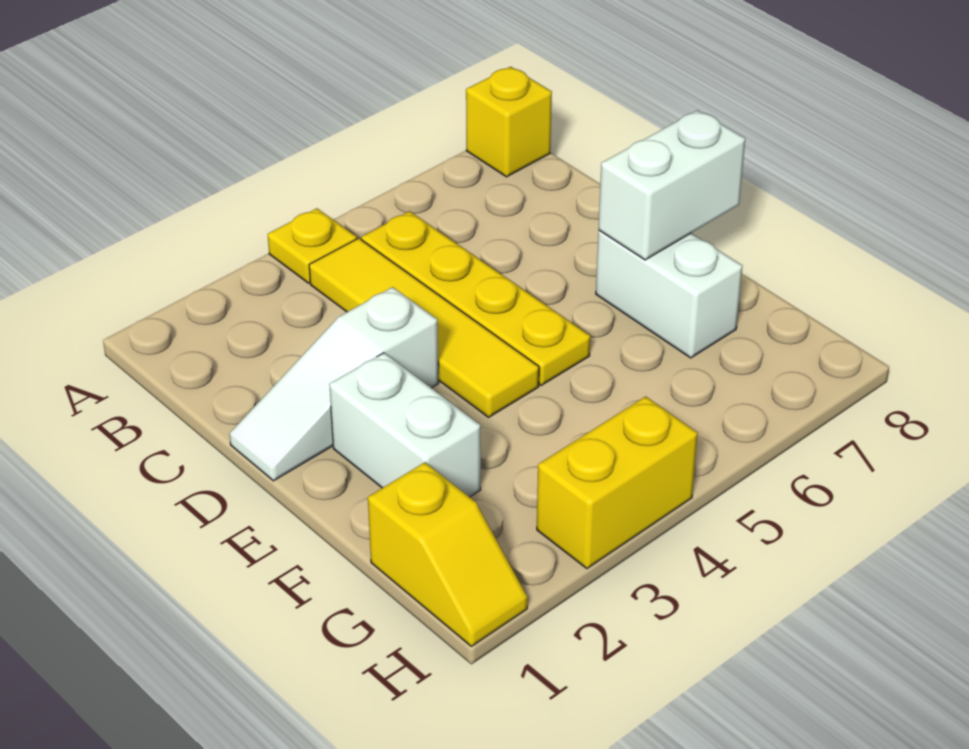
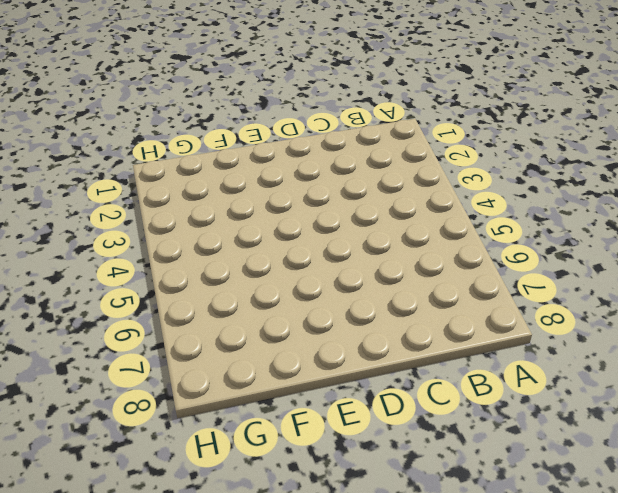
none -> yellow 1x1 plate [268,208,357,283]
none -> yellow 1x1 brick [466,67,552,177]

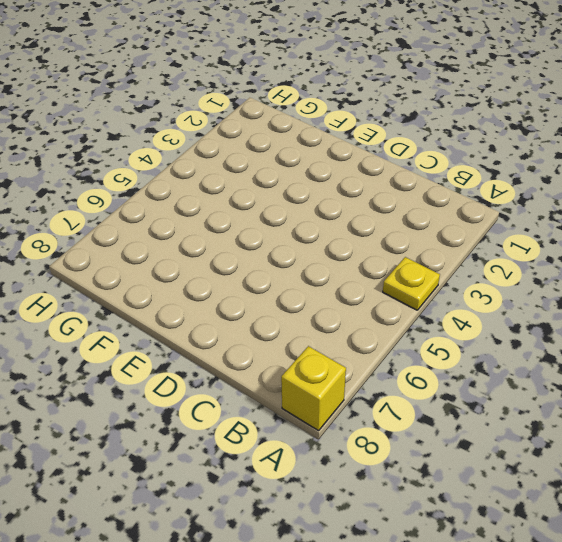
none -> yellow 1x4 tile [309,238,539,417]
none -> yellow 1x4 plate [361,211,590,386]

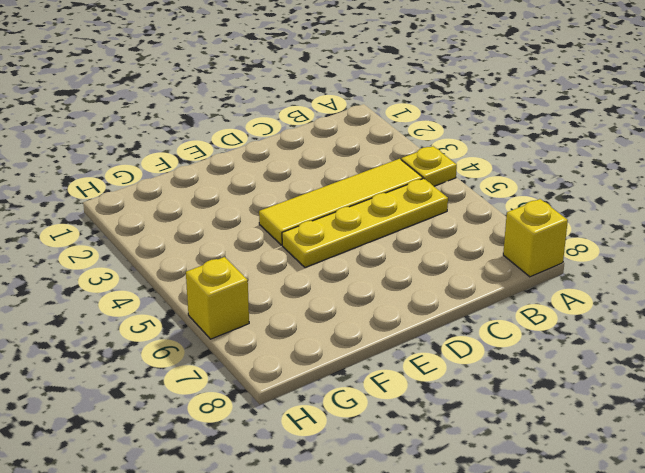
yellow 1x1 brick [186,257,249,339] -> none
none -> white 1x3 slope [229,287,439,481]
none -> white 1x2 brick [329,353,481,497]

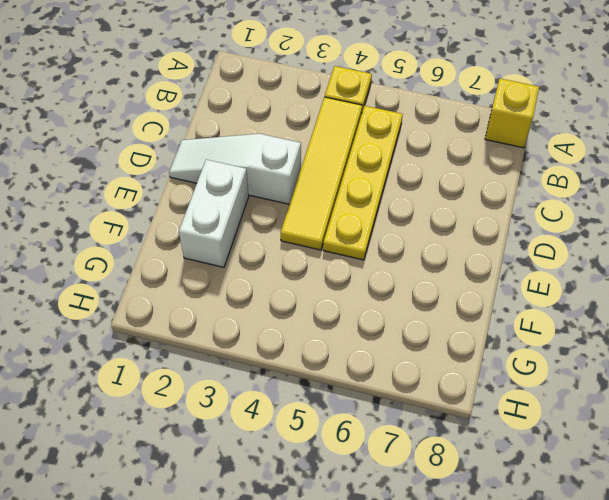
none -> white 1x2 brick [596,231,742,358]
none -> yellow 1x2 slope [368,462,528,646]

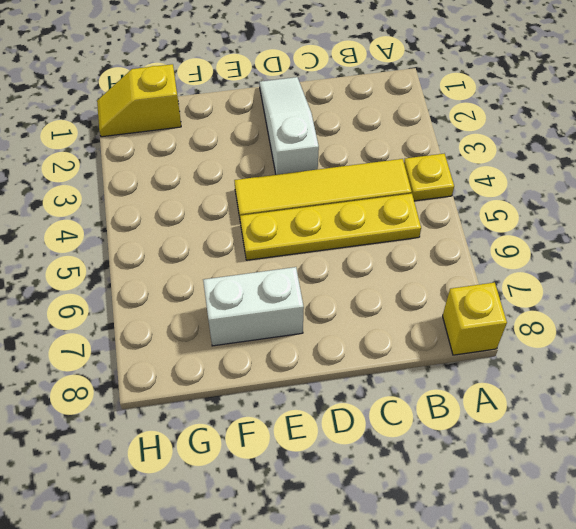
none -> white 1x2 brick [329,353,481,497]
none -> yellow 1x2 brick [537,396,698,569]

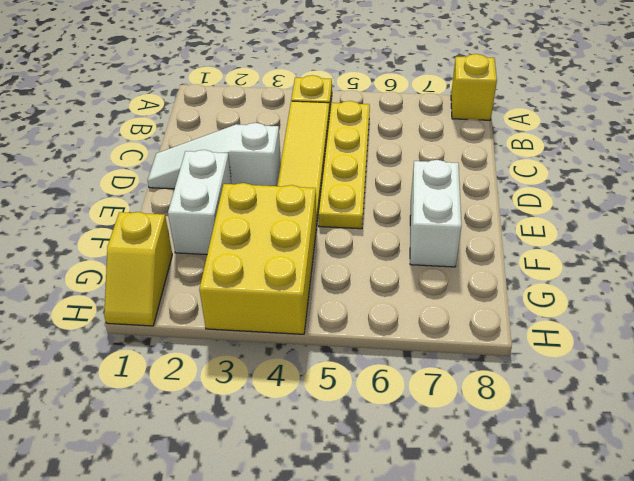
yellow 2x3 brick [199,183,316,334] -> yellow 1x2 brick [537,396,698,569]
none -> white 1x2 brick [598,110,745,260]

